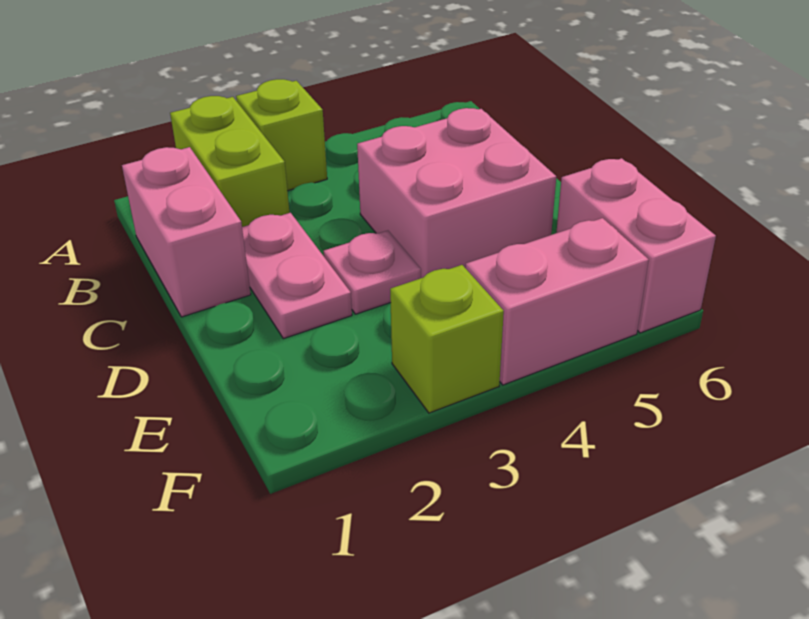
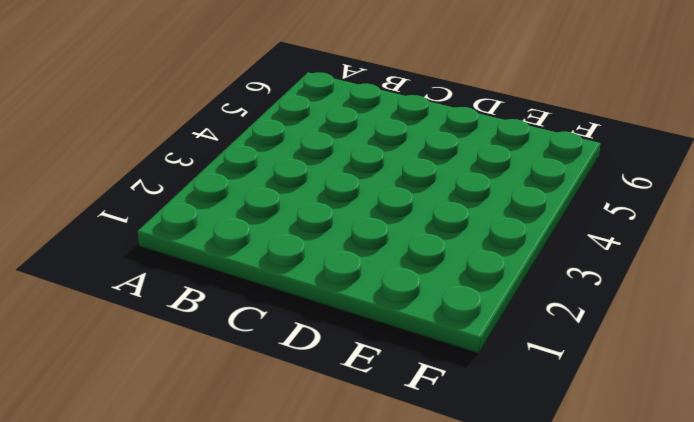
none -> lime 1x2 brick [170,96,289,227]
none -> lime 1x1 brick [236,79,327,191]

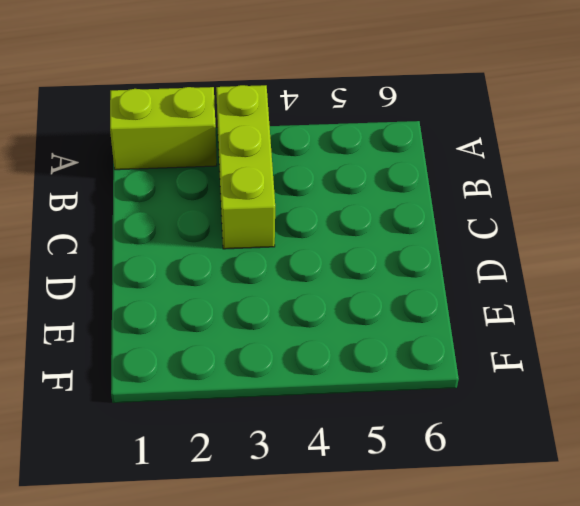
lime 1x2 brick [110,87,217,170] -> lime 1x2 brick turned to [170,96,289,227]
lime 1x3 brick [216,85,275,249] -> lime 1x1 brick [236,79,327,191]
none -> pink 1x2 brick [122,147,251,317]
none -> pink 1x2 plate [242,213,352,339]

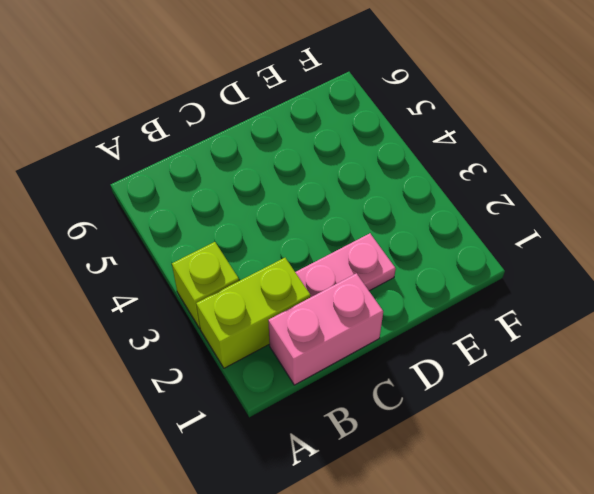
none -> pink 2x2 brick [357,108,556,278]
none -> pink 1x1 plate [324,231,421,314]

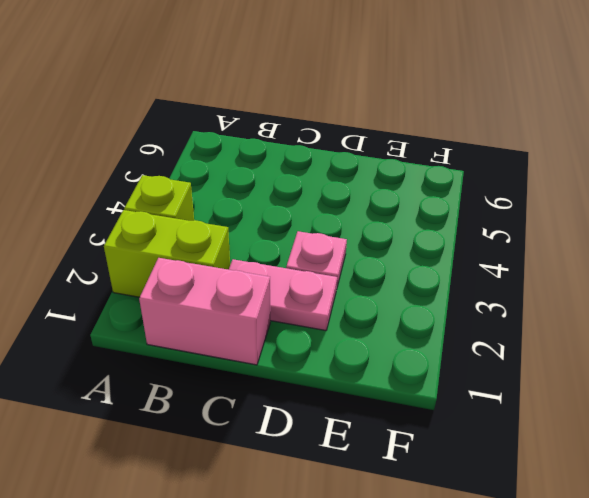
none -> pink 2x2 brick [357,108,556,278]
none -> pink 1x2 brick [556,158,716,333]

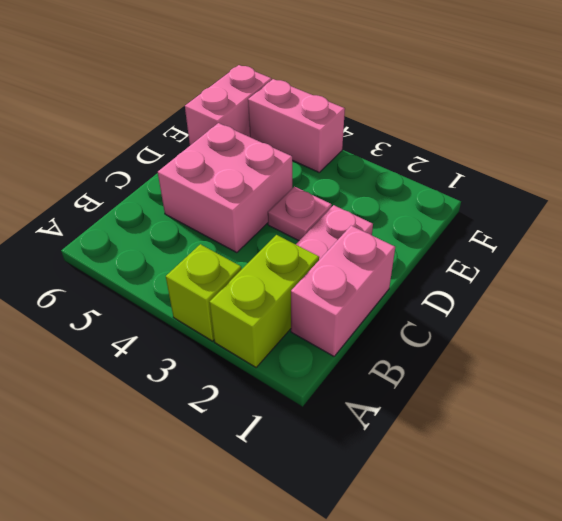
none -> lime 1x1 brick [390,265,504,413]

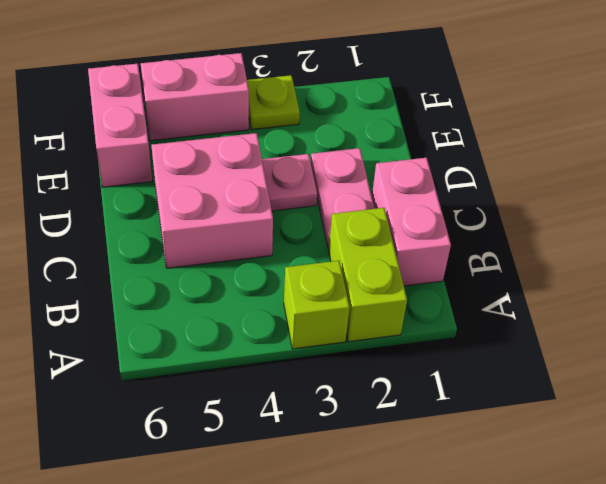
lime 1x1 plate [247,75,300,130] -> lime 1x1 brick [390,265,504,413]

